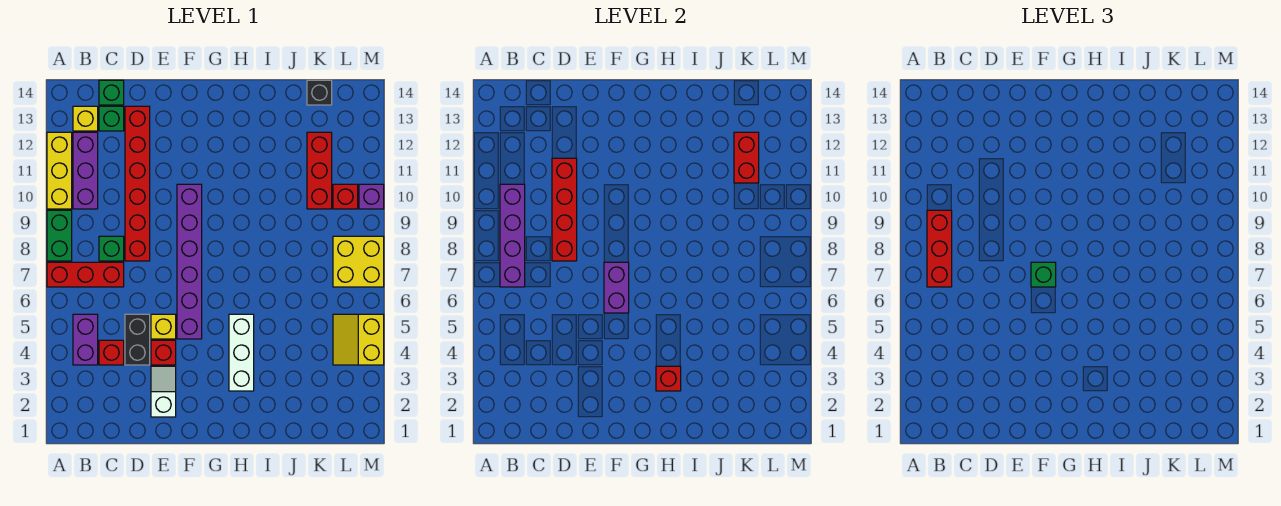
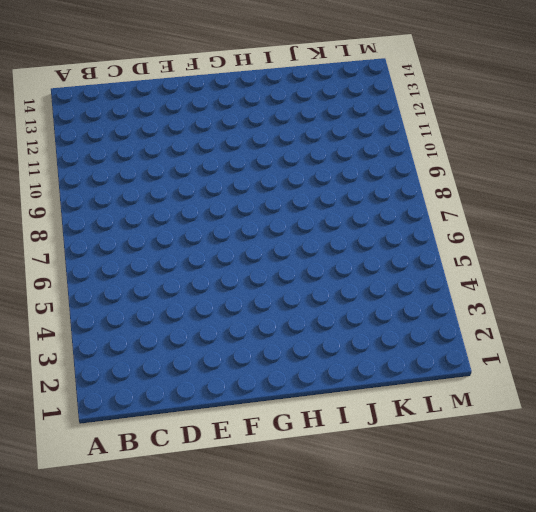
none -> red 1x3 brick [47,262,124,287]
none -> green 1x2 brick [47,210,72,261]
none -> yellow 1x3 brick [47,132,72,209]
none -> purple 1x2 brick [73,314,98,365]

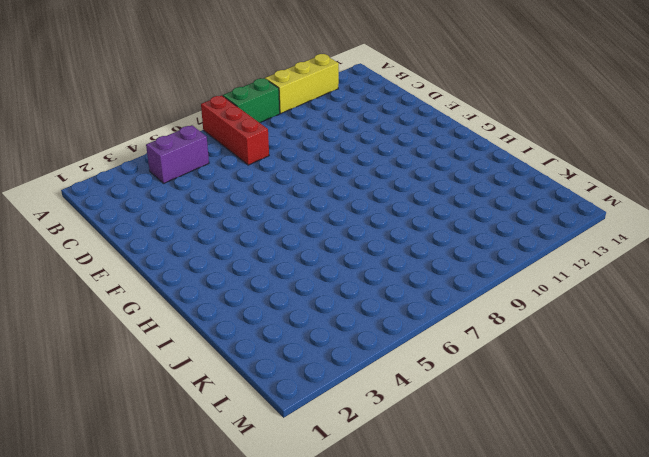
none -> purple 1x3 brick [73,132,98,209]
none -> yellow 1x1 brick [73,106,98,131]
none -> red 1x1 brick [99,340,124,365]
none -> green 1x1 brick [99,236,124,261]

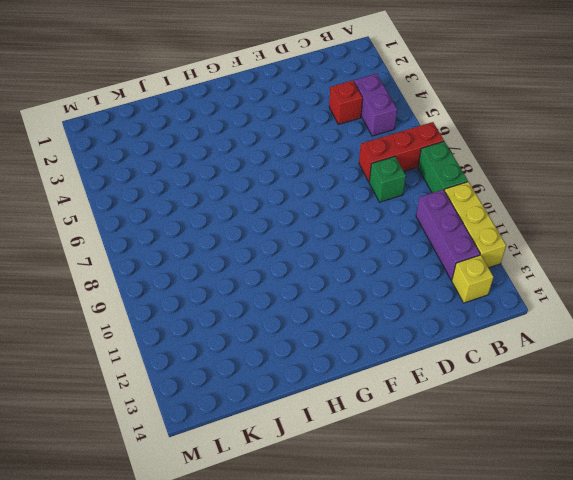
none -> green 1x1 brick [99,106,124,131]
none -> green 1x1 brick [99,80,124,105]
none -> black 1x2 brick [125,314,150,365]
none -> red 1x6 brick [125,106,150,261]

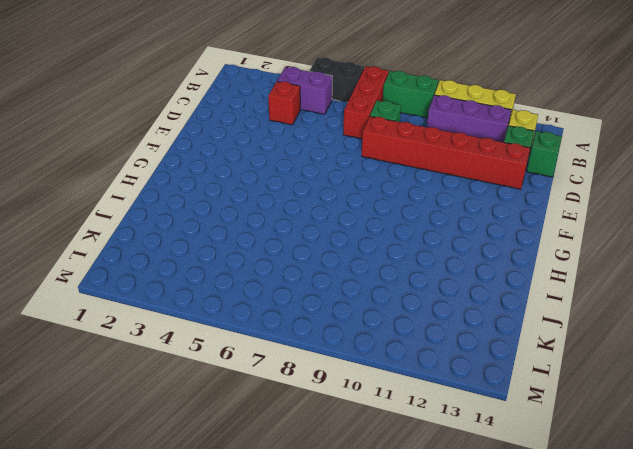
black 1x2 brick [310,57,364,103] -> black 1x2 brick moved to [125,314,150,365]
none -> white 1x2 slope [151,366,176,417]
none -> red 1x1 brick [151,340,176,365]
none -> yellow 1x1 brick [151,314,176,339]
none -> purple 1x6 brick [177,184,202,339]

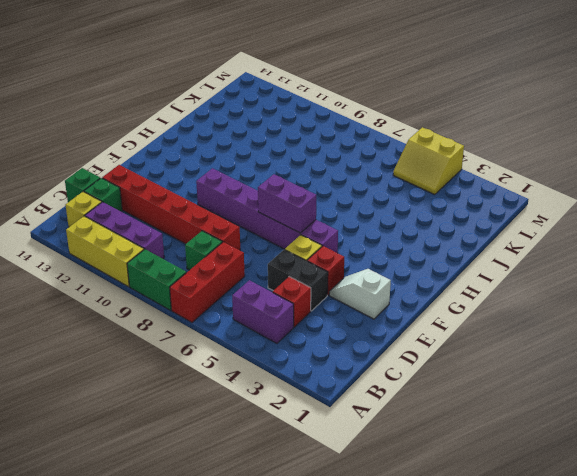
none -> white 1x3 brick [229,314,254,391]
none -> red 1x3 brick [307,132,332,209]
none -> black 1x1 brick [307,80,332,105]
none -> yellow 2x2 brick [333,236,384,287]

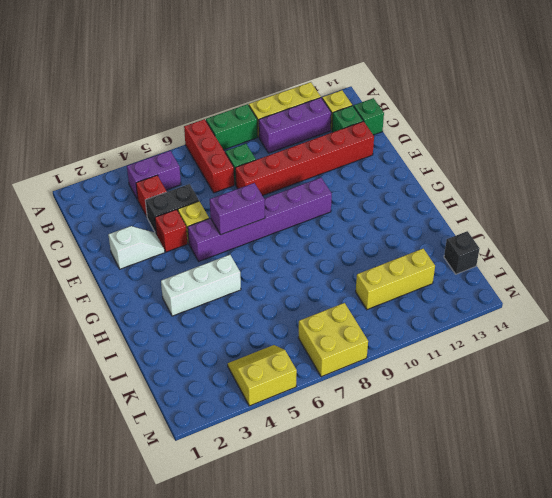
yellow 1x3 brick [356,249,435,310] -> red 1x3 brick [307,132,332,209]
none -> red 1x1 brick [333,184,358,209]
none -> purple 1x1 brick [359,184,384,209]
none -> purple 1x4 brick [500,184,525,287]
none -> red 1x4 brick [552,158,577,261]

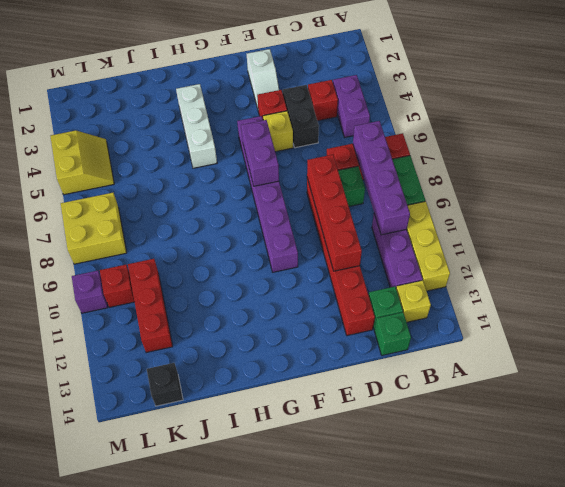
none -> red 1x1 brick [656,366,681,391]
none -> red 1x2 brick [734,132,759,183]
none -> red 1x3 brick [927,210,952,287]
none -> green 1x1 brick [1031,262,1056,287]

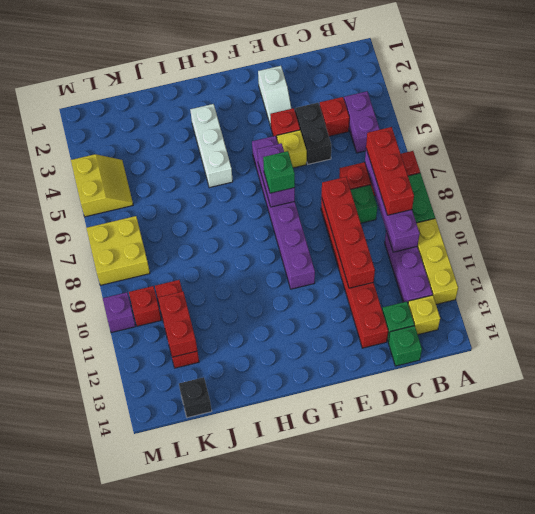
none -> red 1x1 brick [656,366,681,391]

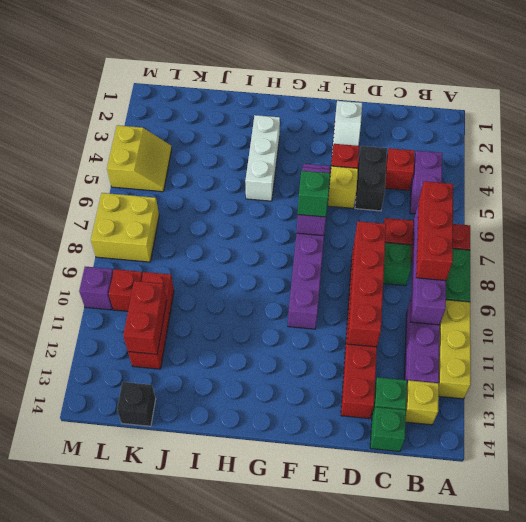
none -> red 1x1 brick [656,366,681,391]

